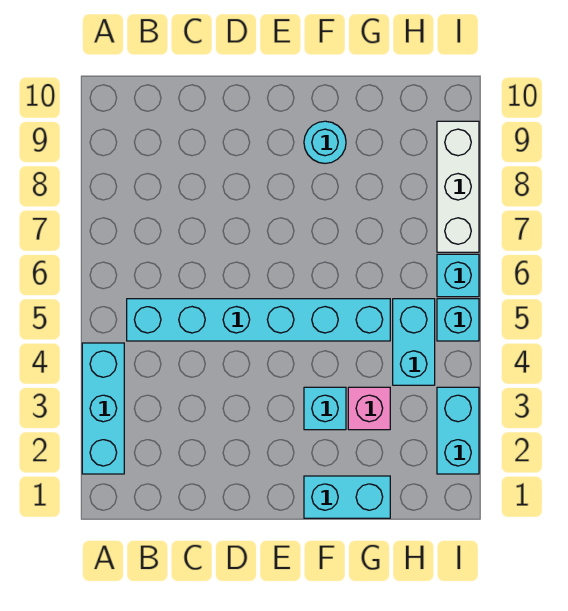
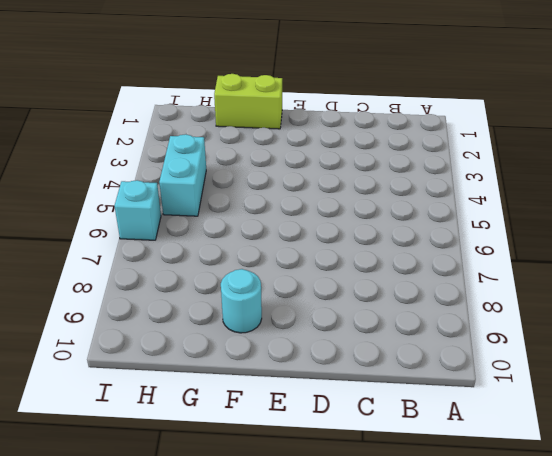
lime 1x2 brick [214,74,282,129] -> cyan 1x2 brick [304,476,390,518]
none -> cyan 1x3 brick [82,343,124,474]
none -> cyan 1x6 brick [127,299,390,341]

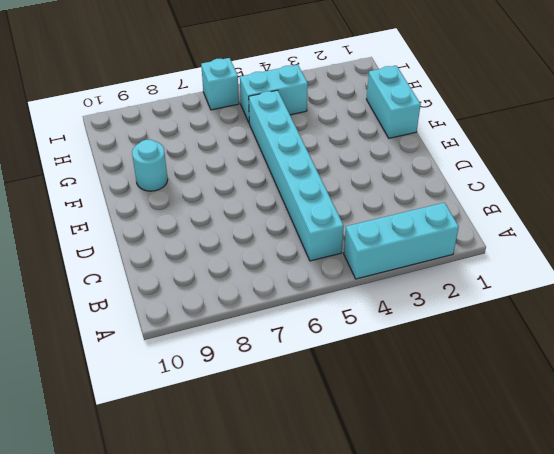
none -> cyan 1x1 brick [304,387,346,430]
none -> pink 1x1 brick [348,387,390,430]

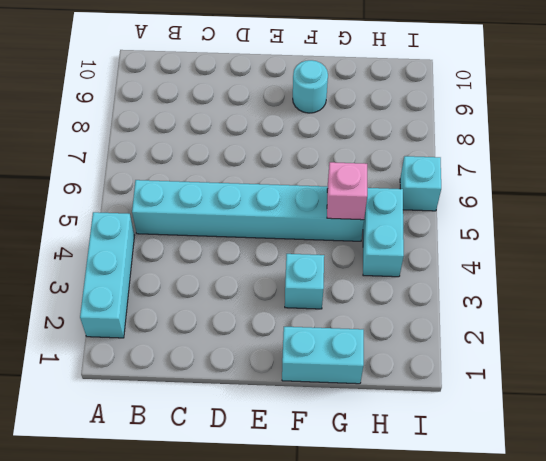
pink 1x1 brick [327,162,367,220] -> pink 1x1 brick moved to [348,387,390,430]
none -> cyan 1x2 brick [437,387,479,474]
none -> cyan 1x1 brick [437,299,479,341]

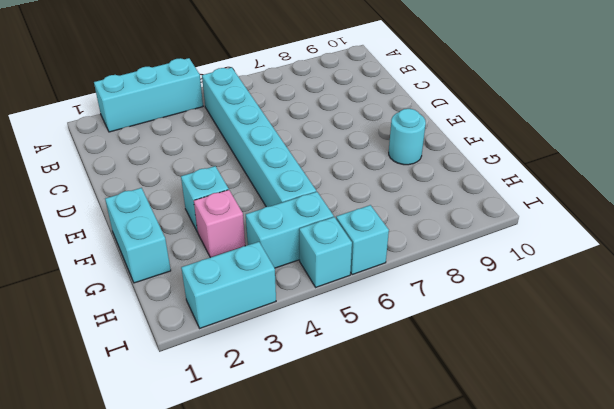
none -> white 1x3 brick [437,121,479,252]

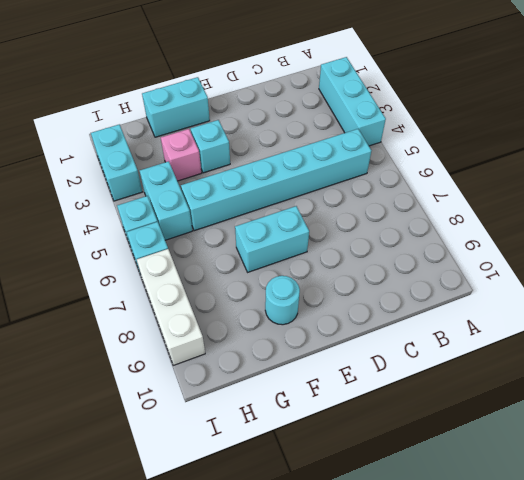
cyan 1x2 brick [235,206,309,272] -> none

